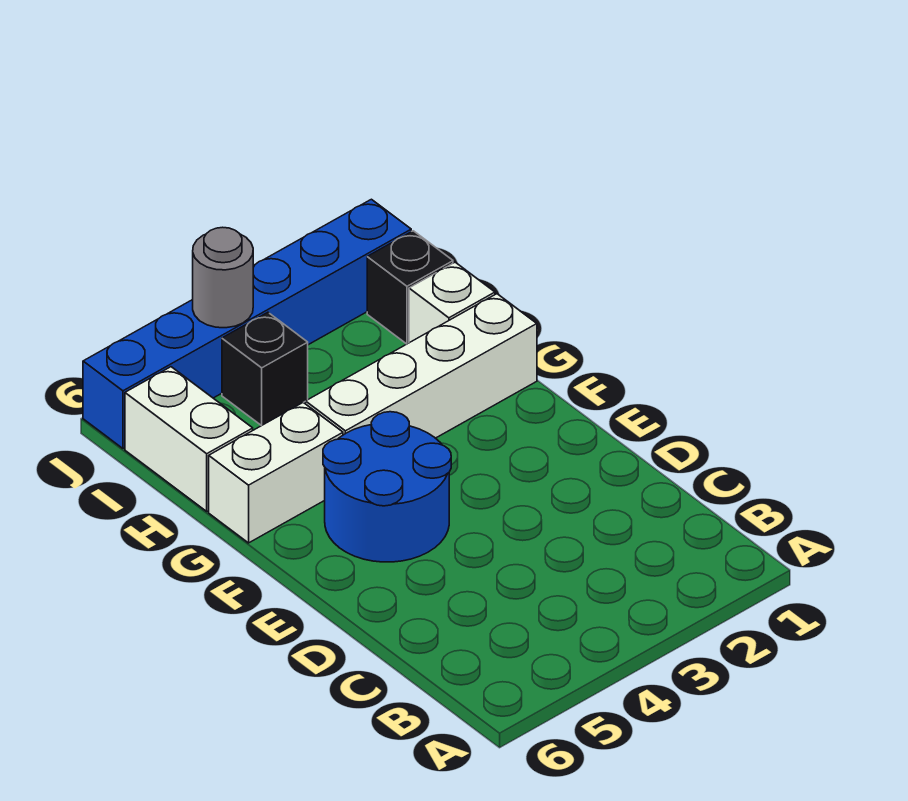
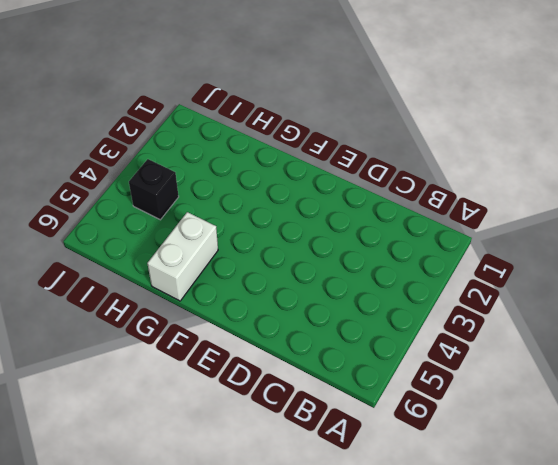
none -> blue 2x2 round brick [323,412,451,562]
none -> white 1x4 brick [306,294,537,438]

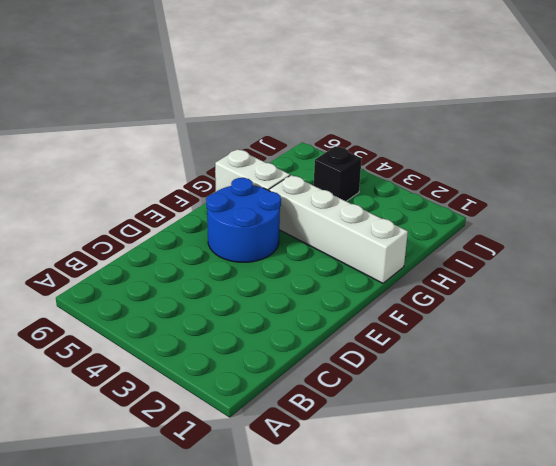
none -> white 1x1 brick [409,262,495,343]
none -> white 1x2 brick [125,367,253,511]

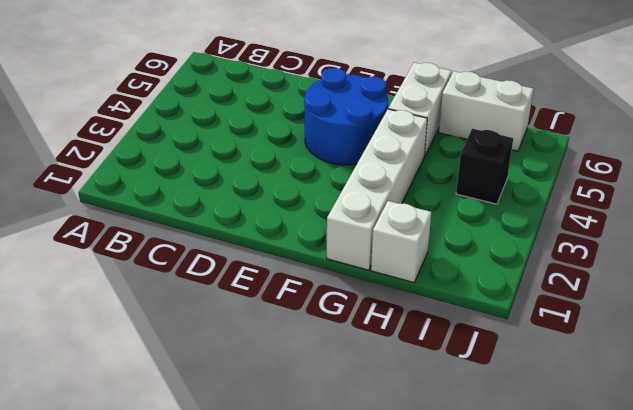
none -> black 1x1 brick [367,231,453,344]
none -> blue 1x6 brick [83,199,411,448]

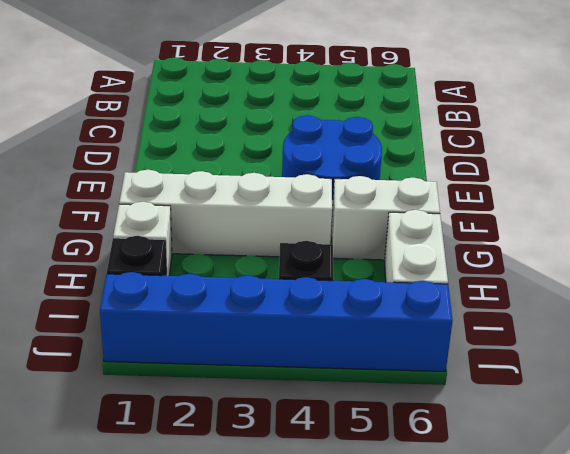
none -> grey 1x1 round brick [193,227,253,328]

